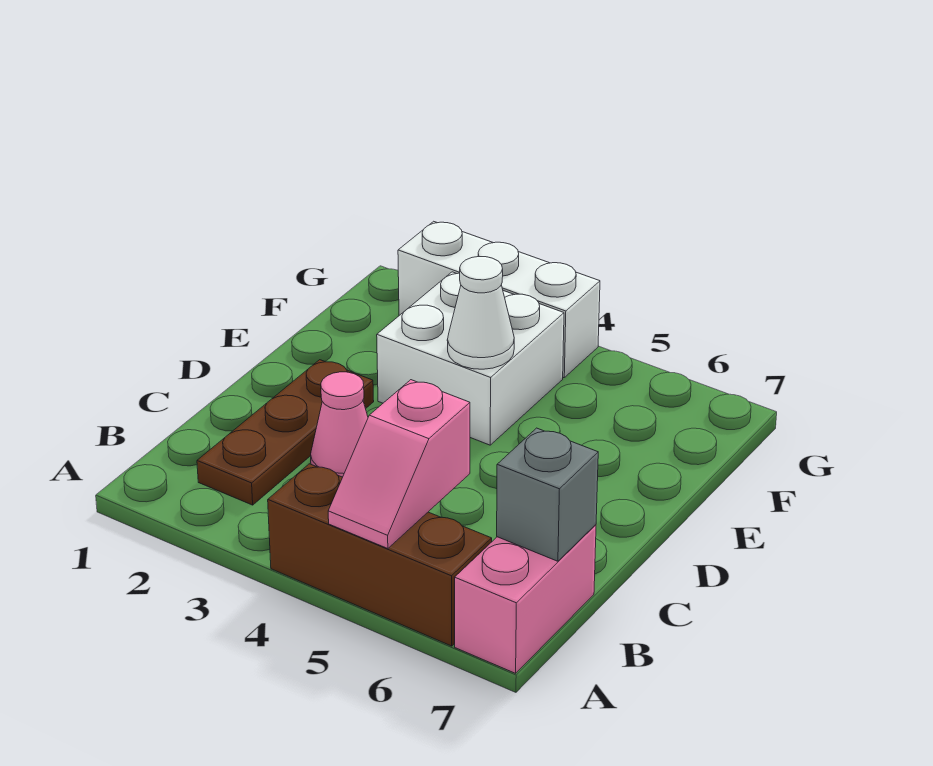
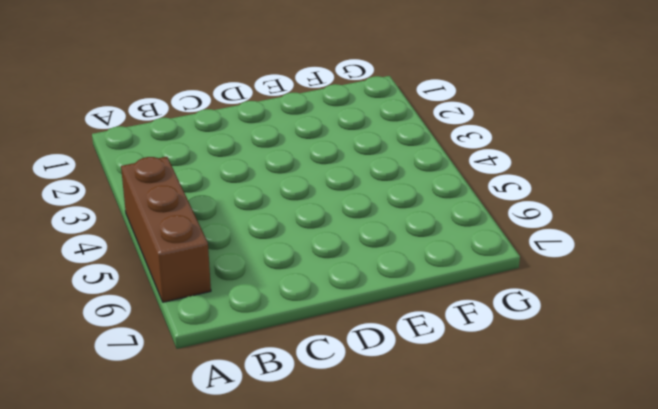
none -> pink 1x2 brick [455,525,596,673]
none -> brown 1x3 plate [197,360,374,505]

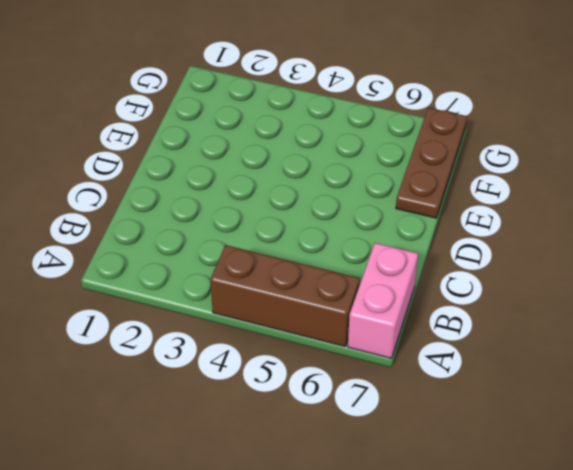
brown 1x3 plate [396,108,467,218] -> brown 1x3 plate moved to [197,360,374,505]
none -> pink 1x1 cone [311,372,368,477]
none -> white 2x2 brick [377,272,564,445]

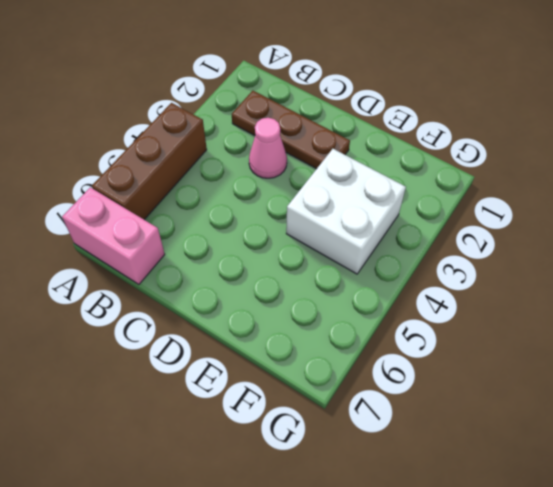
none -> white 1x3 brick [398,221,600,378]
none -> pink 1x2 slope [328,380,470,549]

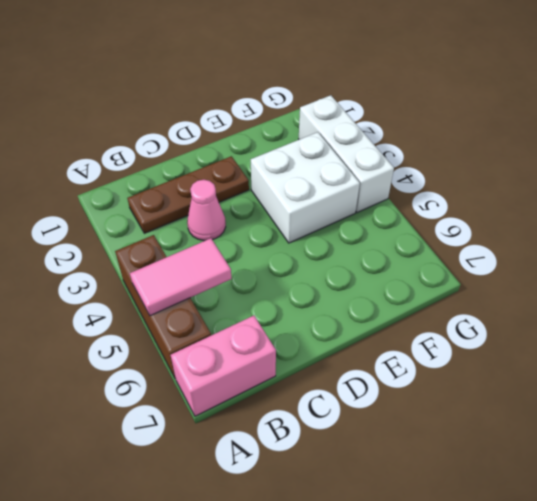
pink 1x2 tile [130,238,232,316] -> pink 1x2 slope [328,380,470,549]
none -> grey 1x1 brick [497,428,598,561]
none -> white 1x1 cone [447,256,514,369]

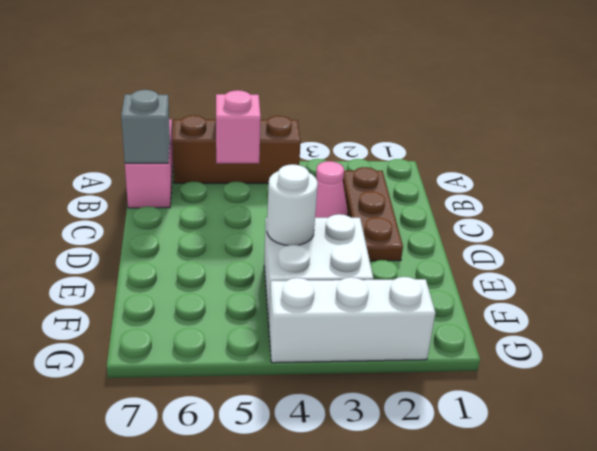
white 1x1 round brick [267,164,318,245] -> white 1x1 cone [447,256,514,369]

